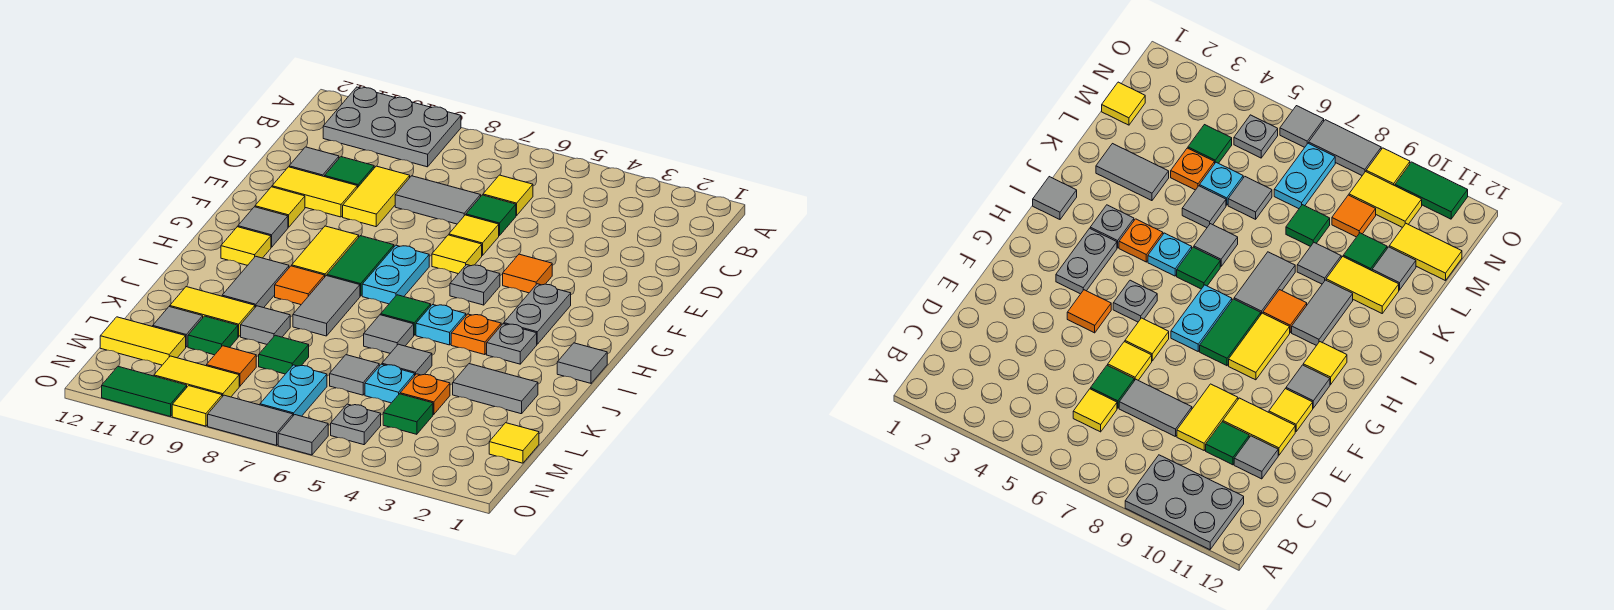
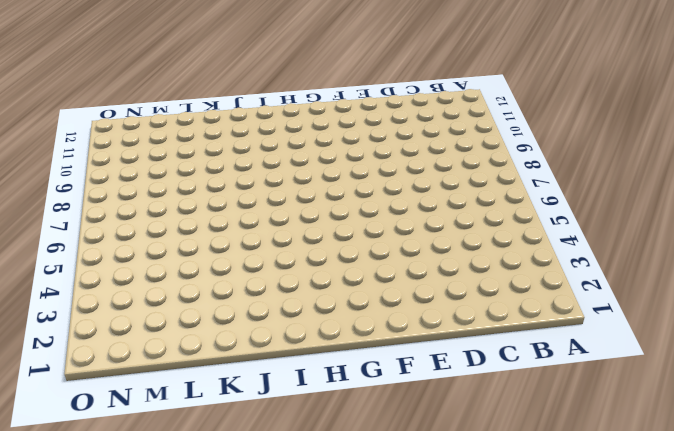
none -> grey 2x3 plate [323,87,461,167]
none -> yellow 1x1 tile [483,175,533,216]
none -> green 1x1 tile [466,195,516,236]
none -> grey 1x2 tile [395,176,481,224]

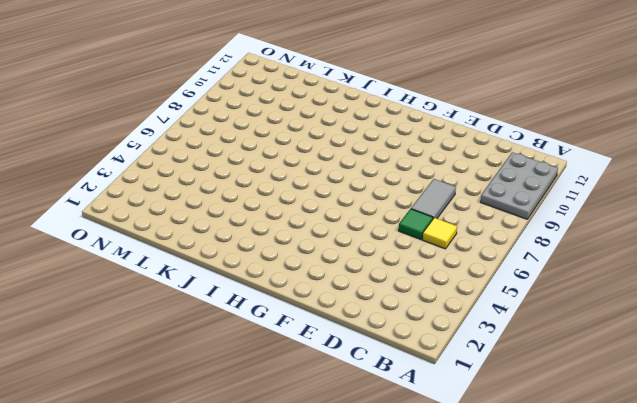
none -> yellow 1x2 tile [343,166,410,227]
none -> green 1x1 tile [325,157,374,188]
none -> grey 1x1 tile [289,147,339,177]
none -> yellow 1x1 tile [449,215,499,256]

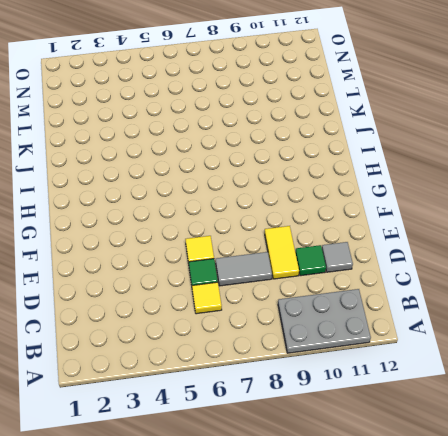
none -> yellow 1x2 tile [272,167,357,217]
none -> orange 1x1 tile [503,254,552,293]
none -> yellow 1x1 tile [432,235,482,274]
none -> yellow 1x1 tile [255,187,305,227]

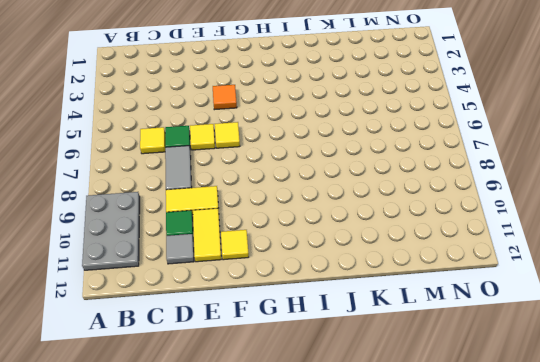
none -> grey 1x2 plate [504,284,571,344]
none -> grey 1x1 plate [450,265,500,305]
none -> cyan 1x2 plate [362,245,429,304]
none -> green 1x2 tile [327,236,394,296]

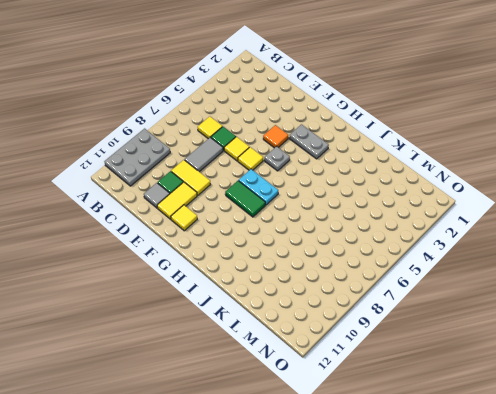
none -> yellow 1x2 tile [292,226,359,276]
none -> grey 1x1 tile [238,207,288,247]
none -> yellow 1x1 tile [221,227,271,265]
none -> grey 1x1 tile [557,343,607,383]

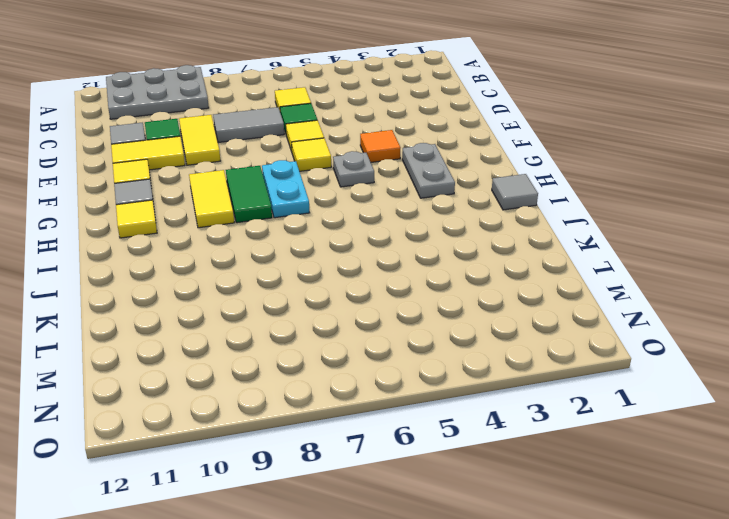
none -> grey 1x1 plate [487,324,537,364]
none -> orange 1x1 plate [451,314,501,355]
none -> cyan 1x1 plate [416,305,466,345]
none -> green 1x1 tile [381,295,431,335]

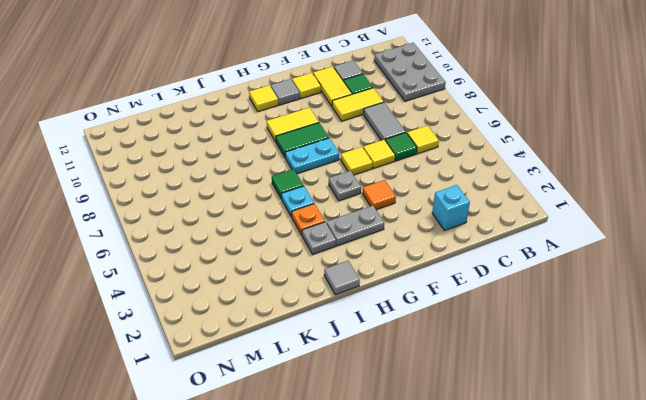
cyan 1x1 brick [432,185,470,231] -> none
none -> grey 1x2 tile [293,276,360,336]
none -> orange 1x1 tile [275,266,325,305]
none -> grey 1x2 tile [222,256,289,308]
none -> grey 1x1 tile [364,315,414,353]

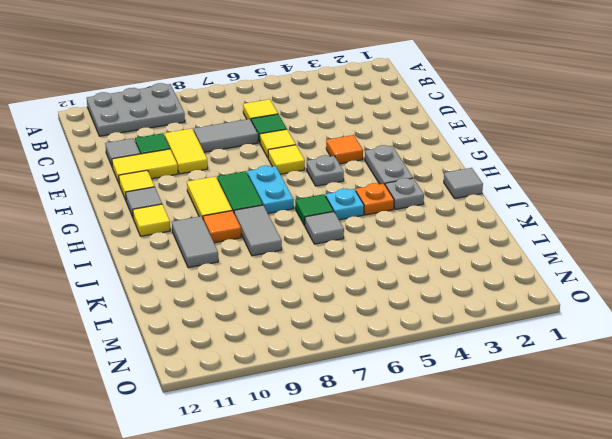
none -> grey 1x2 tile [453,364,538,414]
none -> grey 1x1 tile [382,344,432,375]
none -> grey 1x1 tile [241,306,290,344]
none -> yellow 1x2 tile [170,287,255,337]

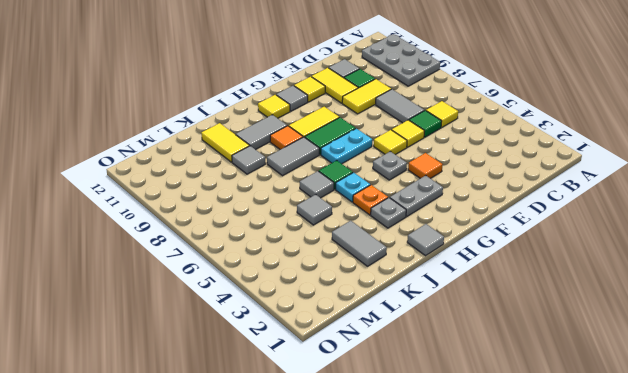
none -> orange 1x1 plate [400,374,450,414]
none -> cyan 1x1 plate [365,364,415,403]
none -> grey 1x1 tile [330,355,379,395]
none -> green 1x1 tile [259,335,309,374]

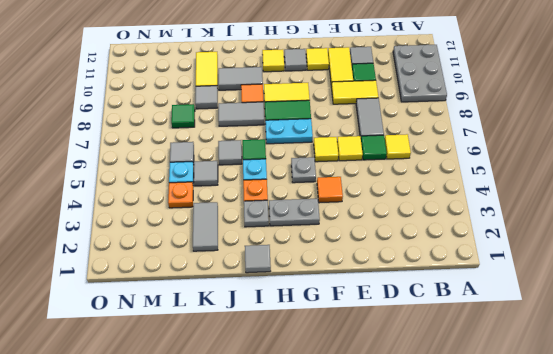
none -> green 1x1 tile [188,316,238,355]
none -> grey 1x1 tile [153,307,203,347]
none -> yellow 1x1 tile [489,423,539,463]
none -> green 1x1 tile [383,394,433,434]

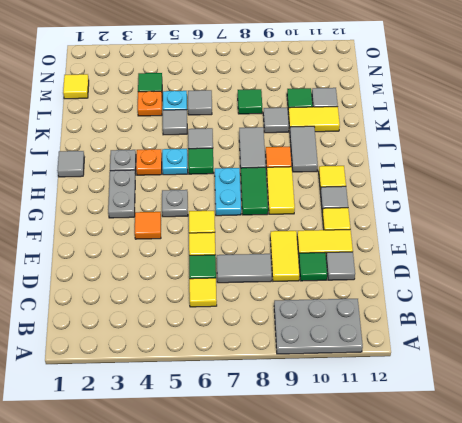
none -> grey 1x2 tile [453,364,538,414]
none -> cyan 1x2 plate [260,365,327,416]
none -> orange 1x1 tile [206,346,256,386]
none -> yellow 1x2 tile [100,317,186,365]

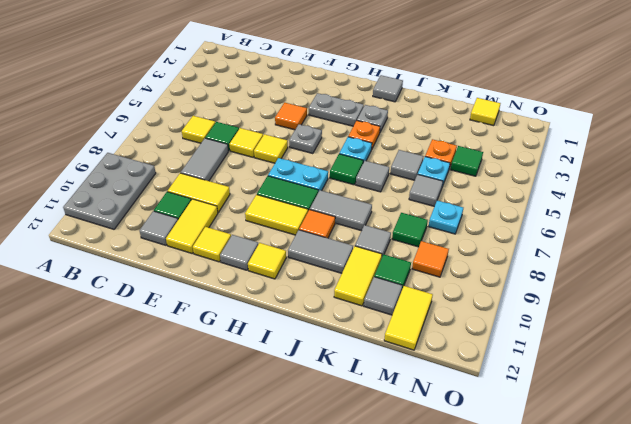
cyan 1x1 plate [429,201,463,234] -> cyan 1x2 plate [260,365,327,416]
none -> grey 1x2 tile [453,364,538,414]
none -> grey 1x1 plate [331,404,381,445]
none -> yellow 1x2 tile [154,356,239,397]
none -> grey 1x1 tile [278,415,328,455]

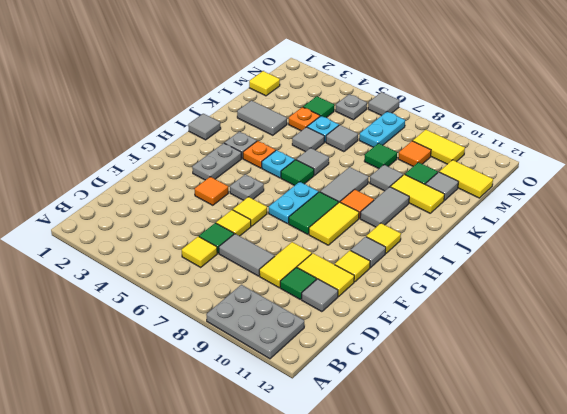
none -> grey 1x2 tile [208,395,293,445]
none -> yellow 1x1 tile [172,386,222,426]
none -> green 1x2 tile [102,367,187,417]

